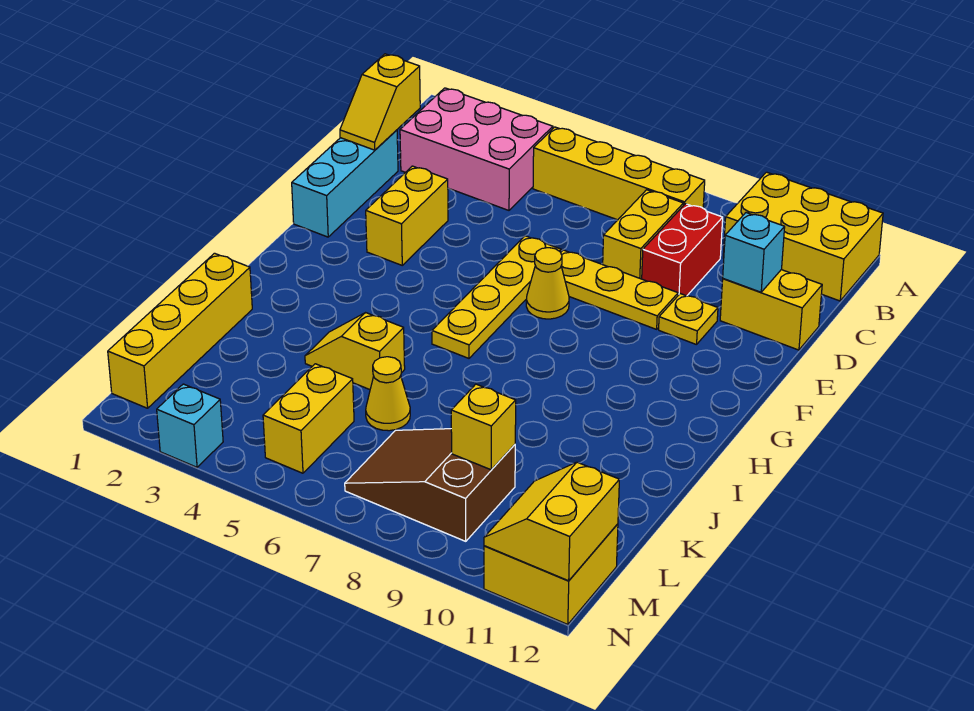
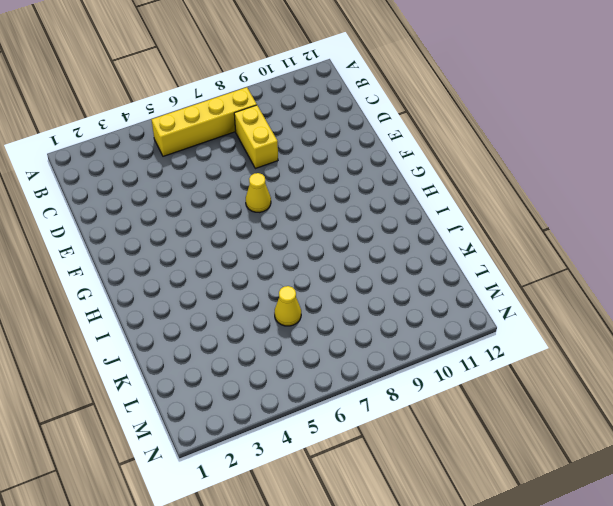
none -> yellow 2x3 brick [723,172,883,301]
none -> pink 2x3 brick [400,88,553,210]
none -> red 1x2 brick [642,204,723,296]

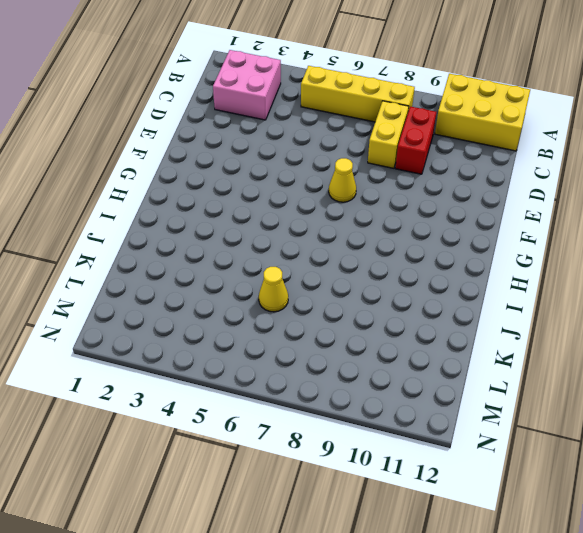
pink 2x2 brick [213,50,281,120] -> pink 2x3 brick [400,88,553,210]
none -> cyan 1x3 brick [292,130,398,237]
none -> yellow 1x2 brick [720,270,822,350]
none -> yellow 1x2 brick [366,166,448,265]

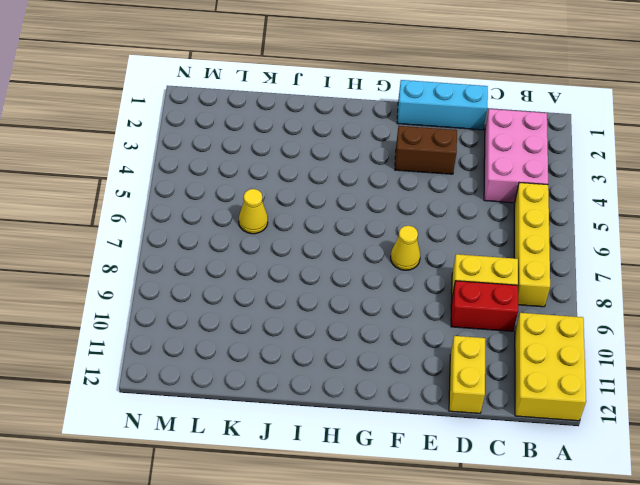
brown 1x2 brick [395,126,457,174] -> yellow 1x2 brick [366,166,448,265]
none -> yellow 1x4 plate [432,236,561,358]
none -> yellow 1x3 plate [561,250,678,329]
none -> yellow 1x1 plate [659,294,718,345]

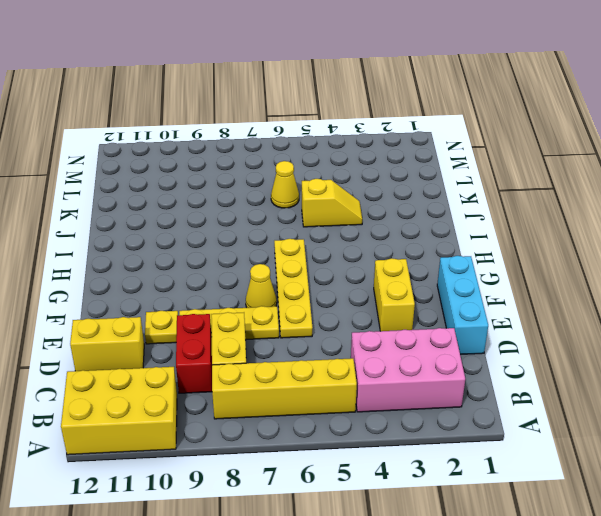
none -> yellow 1x4 brick [108,253,252,408]
none -> yellow 1x2 brick [263,364,354,473]
none -> brown 2x3 slope [345,429,515,541]

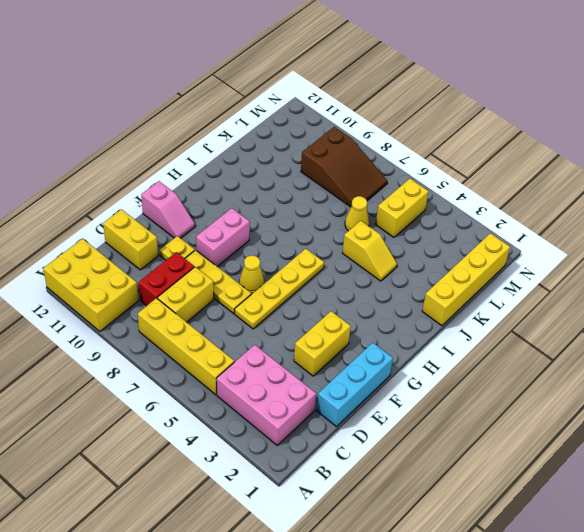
pink 1x2 brick [196,208,250,266] -> none
pink 1x2 slope [141,181,195,238] -> none
none -> yellow 2x2 brick [484,524,618,625]
none -> cyan 1x1 brick [157,384,223,467]
none -> yellow 1x2 slope [340,54,420,150]

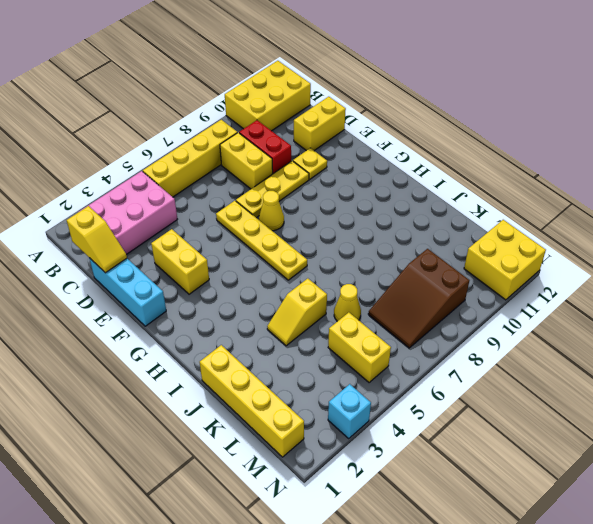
none -> cyan 1x1 brick [723,213,785,292]
none -> yellow 1x1 brick [451,384,516,470]
none -> yellow 2x2 slope [484,462,619,581]

